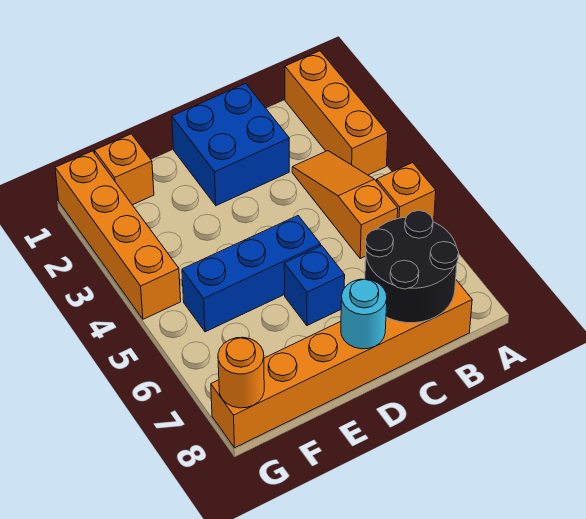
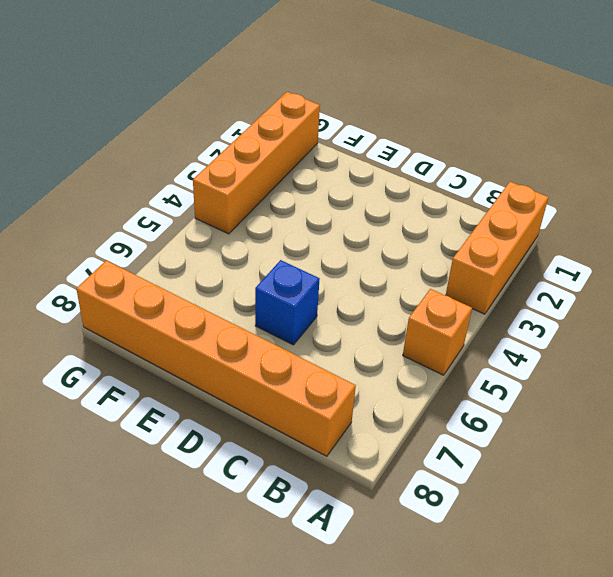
none -> orange 1x3 slope [292,151,398,259]
none -> blue 2x2 brick [172,84,289,206]
none -> blue 1x3 brick [182,216,321,332]

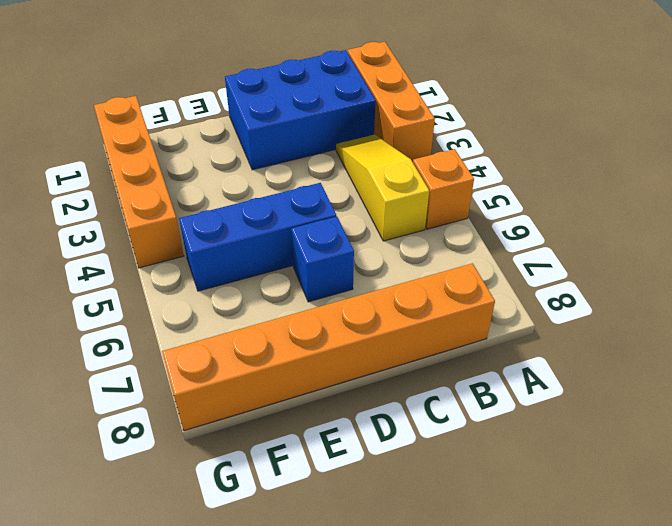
blue 2x3 brick [225,50,376,170] -> blue 2x2 brick [172,84,289,206]
yellow 1x3 slope [336,135,429,241] -> orange 1x3 slope [292,151,398,259]
none -> orange 1x1 brick [95,134,154,205]
none -> black 2x2 round brick [365,211,459,323]
none -> cyan 1x1 round brick [341,279,387,349]

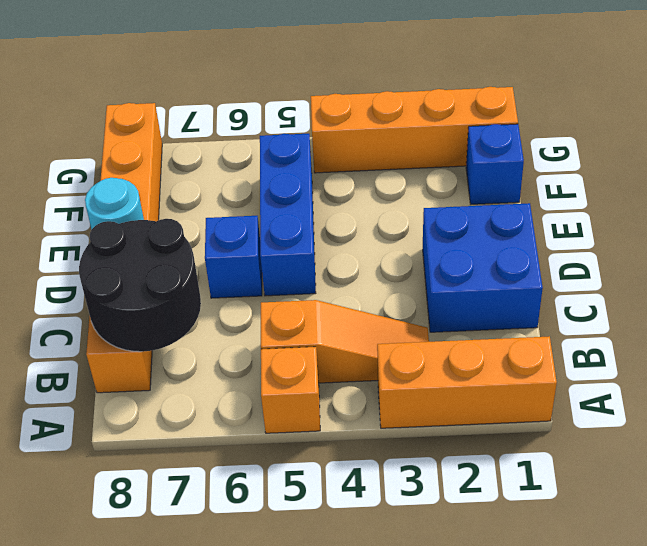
blue 1x1 brick [466,124,524,204] -> orange 1x1 brick [95,134,154,205]
none -> orange 1x1 round brick [218,337,264,408]

